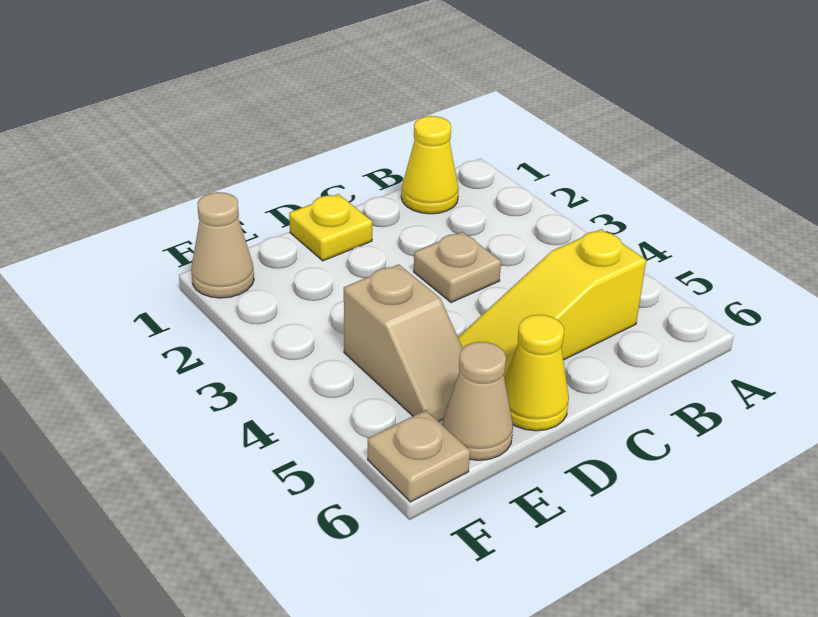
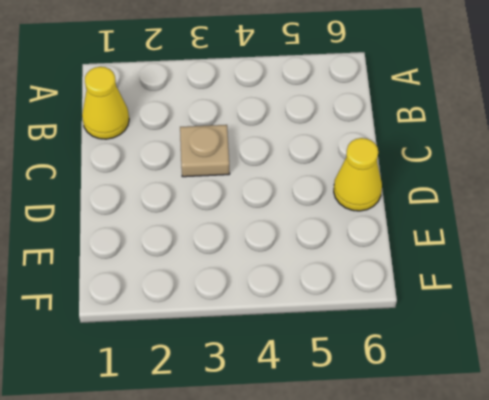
none -> yellow 1x3 slope [458,229,646,379]
none -> yellow 1x1 plate [289,194,372,261]

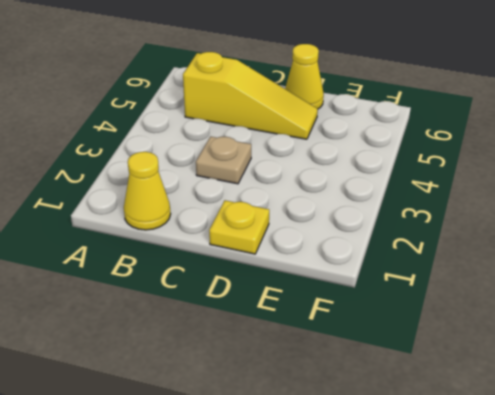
none -> tan 1x2 slope [344,264,463,422]
none -> tan 1x1 cone [442,342,513,460]

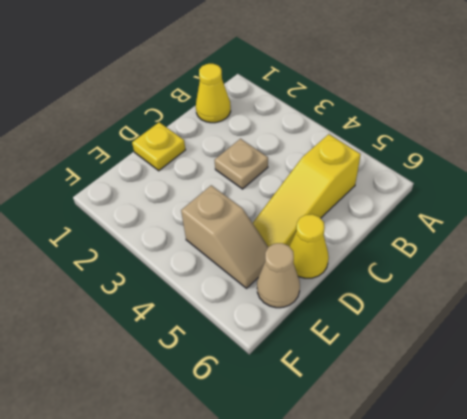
none -> tan 1x1 cone [191,192,254,298]
none -> tan 1x1 plate [368,410,470,502]

